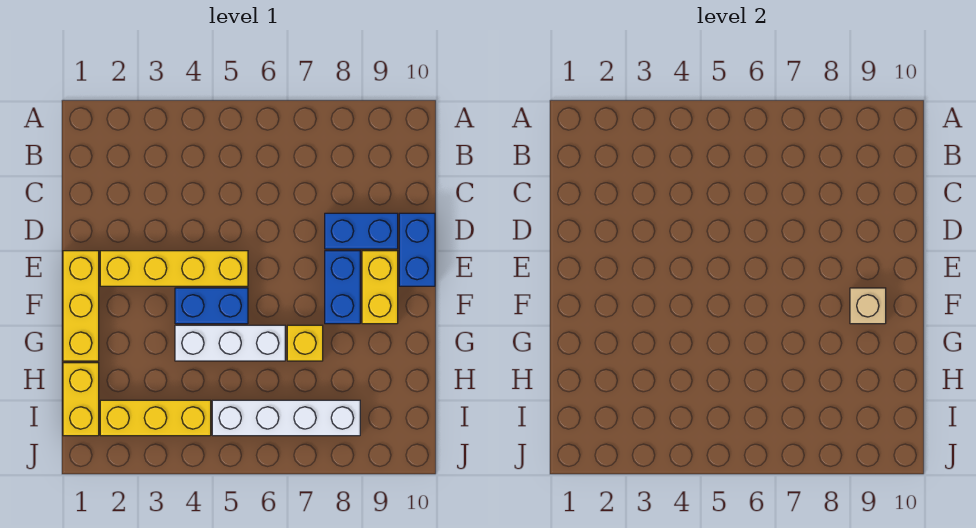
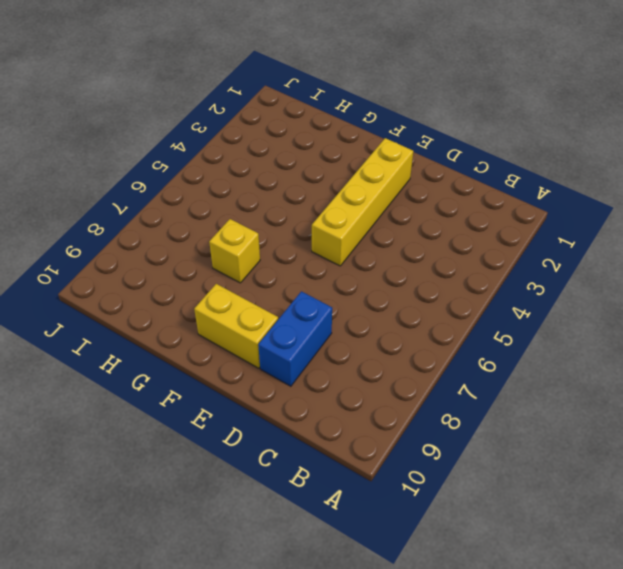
none -> blue 1x2 brick [399,213,435,286]
none -> yellow 1x3 brick [63,251,99,361]
none -> blue 1x2 brick [325,251,360,324]

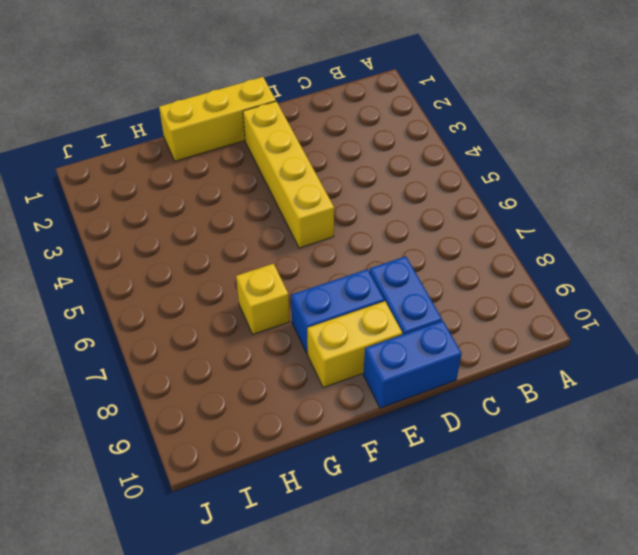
none -> blue 1x2 brick [175,288,248,324]
none -> white 1x3 brick [175,325,285,361]
none -> yellow 1x2 brick [63,363,99,436]

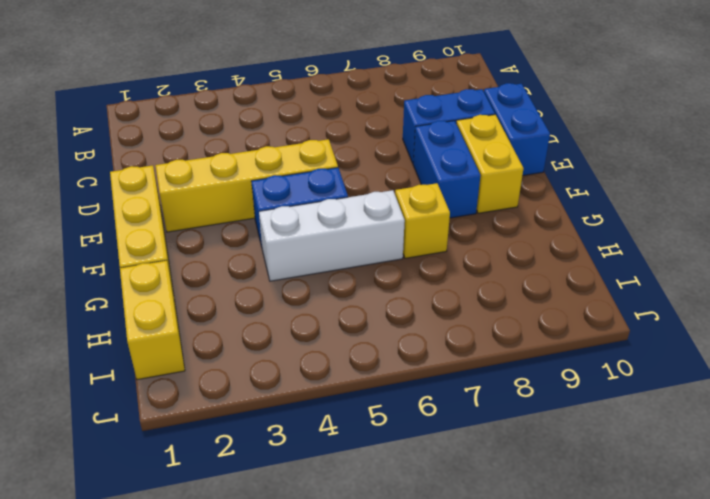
none -> yellow 1x3 brick [100,400,211,436]
none -> white 1x4 brick [212,400,360,436]
none -> tan 1x1 brick [850,288,886,324]

